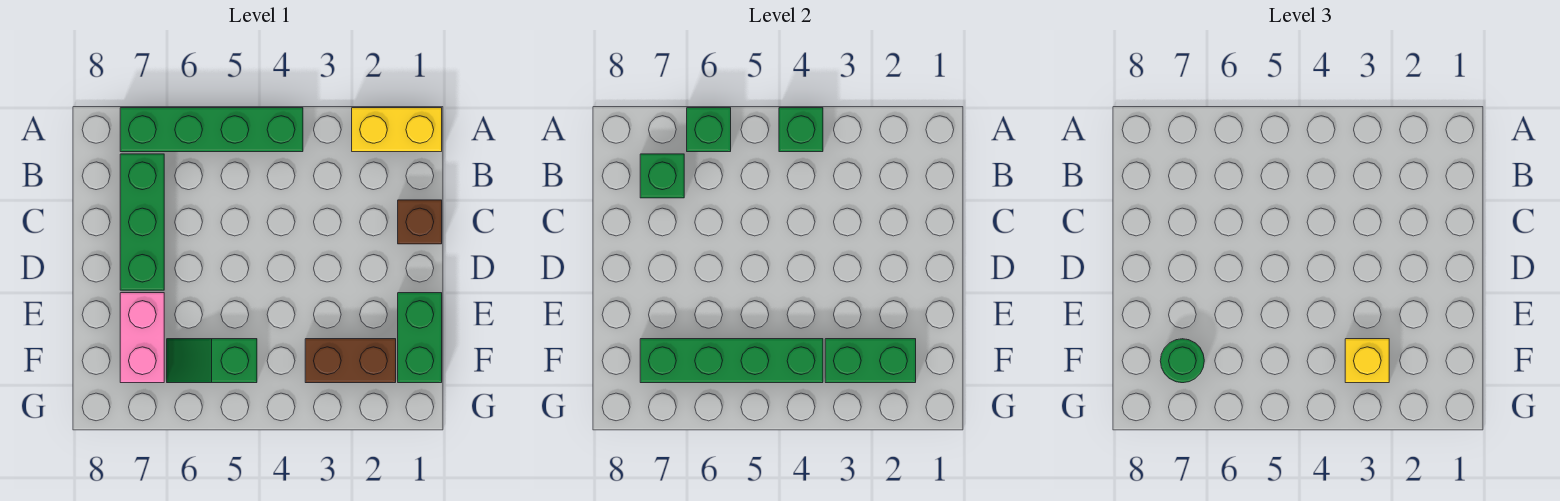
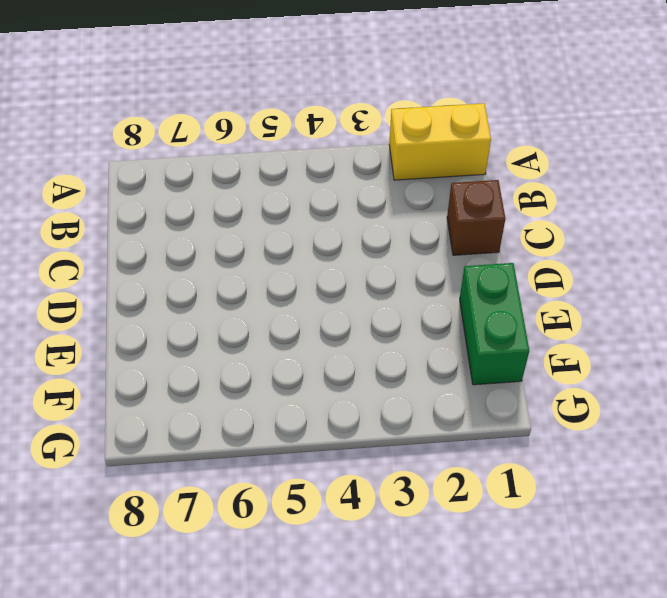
none -> green 1x4 brick [120,108,303,152]
none -> green 1x3 brick [120,154,164,290]
none -> pink 1x2 brick [120,293,164,383]

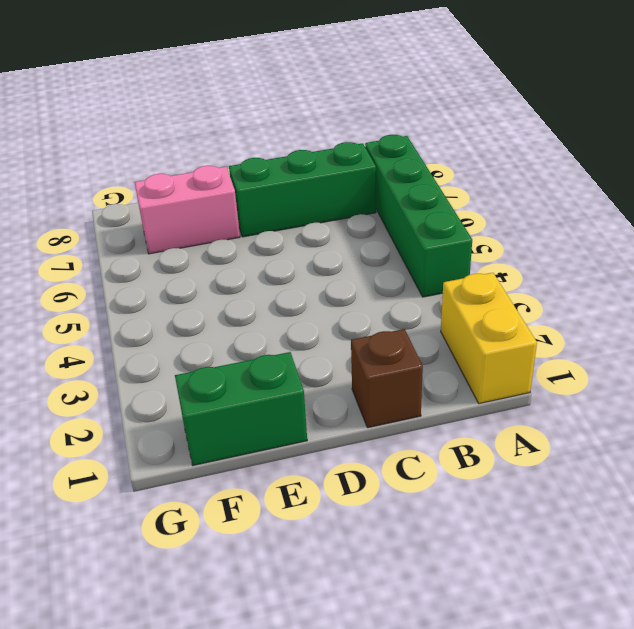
none -> brown 1x2 brick [305,339,396,383]
none -> green 1x2 slope [167,339,257,383]
none -> green 1x1 brick [779,108,823,152]

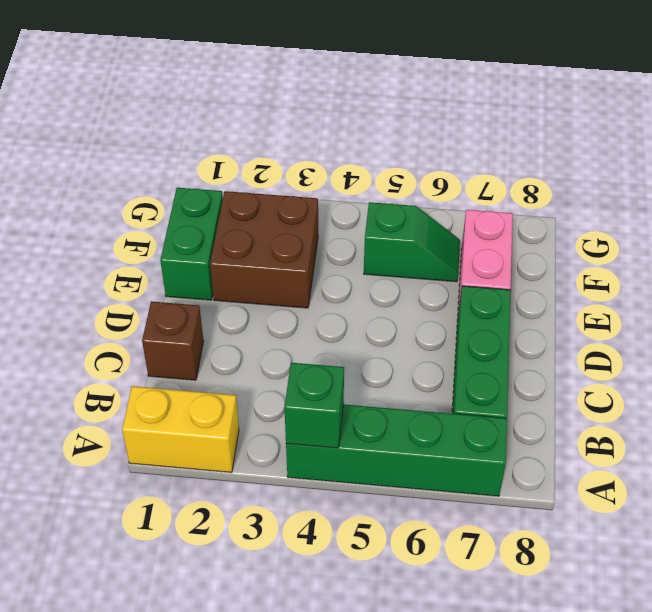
brown 2x2 brick [210,191,318,308] -> brown 1x2 brick [305,339,396,383]
none -> green 1x1 brick [687,108,731,152]
none -> green 1x1 brick [640,154,684,198]
none -> green 1x2 brick [825,339,916,383]

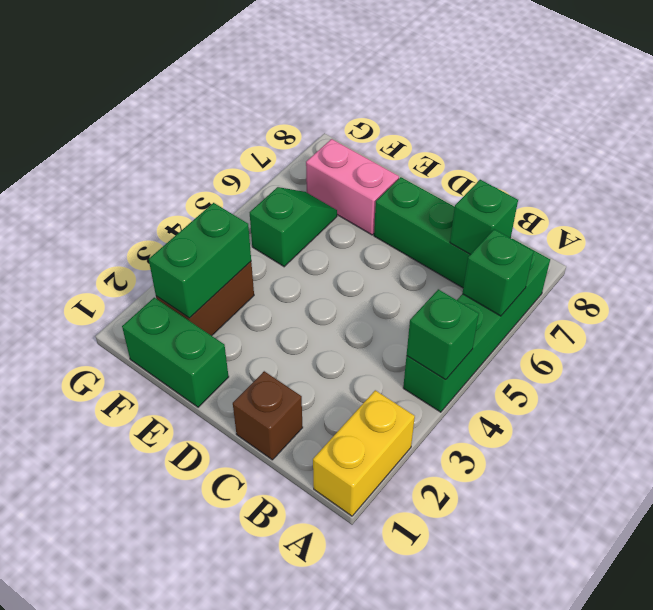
none -> green 1x4 brick [640,339,823,383]
none -> yellow 1x1 brick [1345,339,1389,383]
none -> green 1x1 round brick [1160,339,1204,383]

